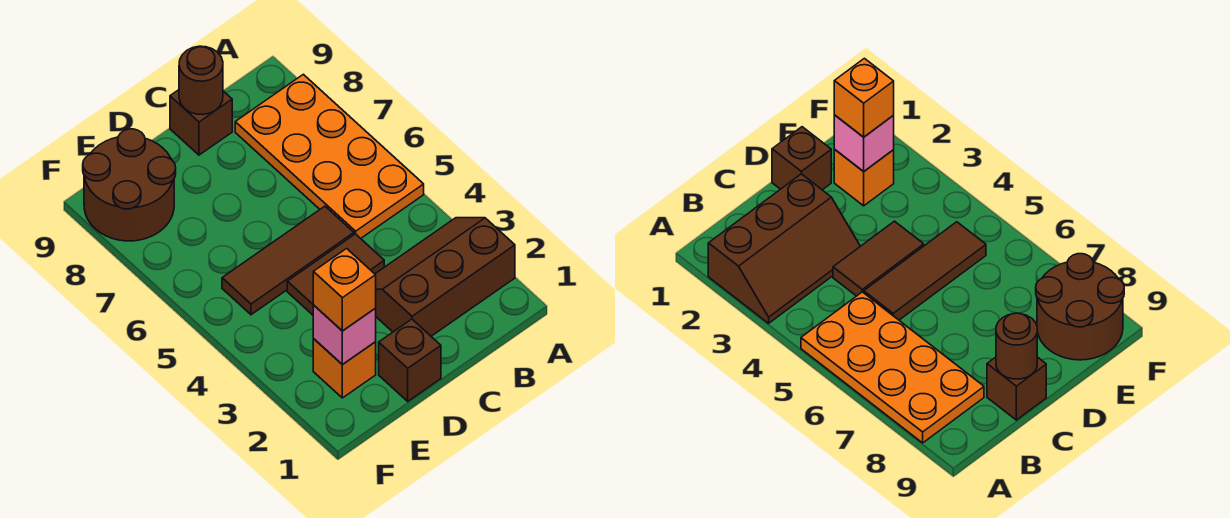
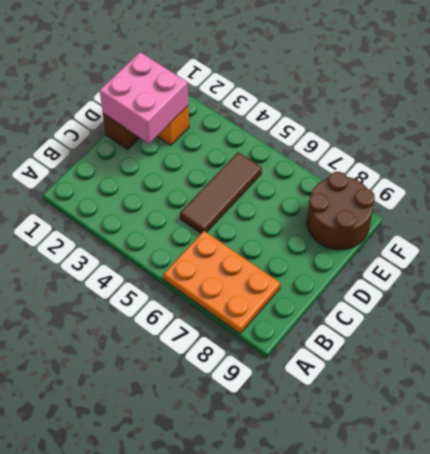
orange 2x3 plate [164,231,280,334] -> orange 2x4 plate [235,74,424,238]
pink 2x2 brick [100,52,188,144] -> pink 1x1 brick [313,305,376,365]
none -> brown 2x3 slope [375,218,515,336]
none -> brown 1x2 tile [287,234,384,315]

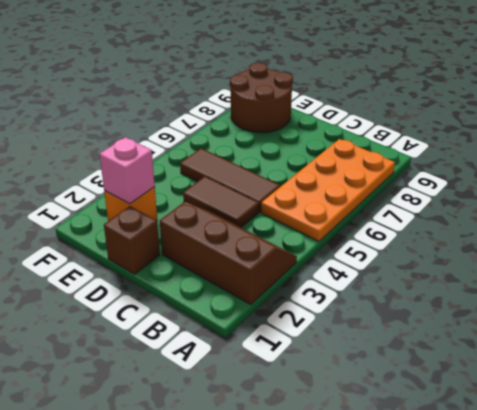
none -> brown 1x1 brick [170,90,232,155]
none -> brown 1x1 round brick [179,46,223,115]

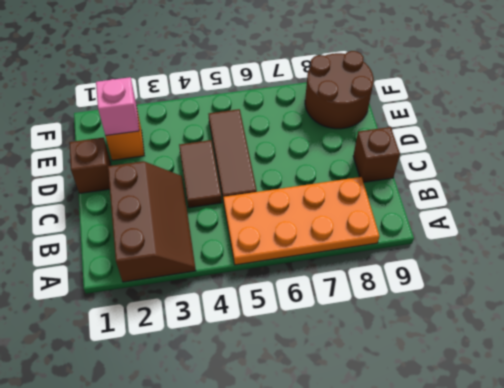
none -> brown 1x1 round brick [179,46,223,115]
none -> orange 1x1 brick [313,249,376,331]

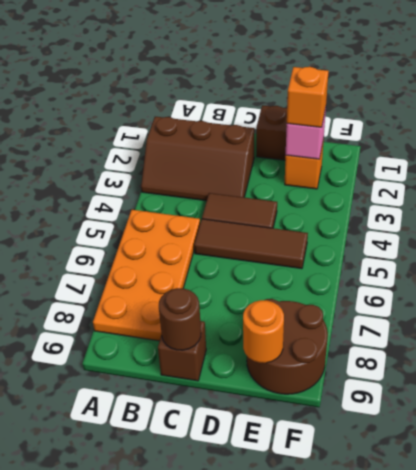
orange 1x1 round brick [243,300,284,363] -> none

